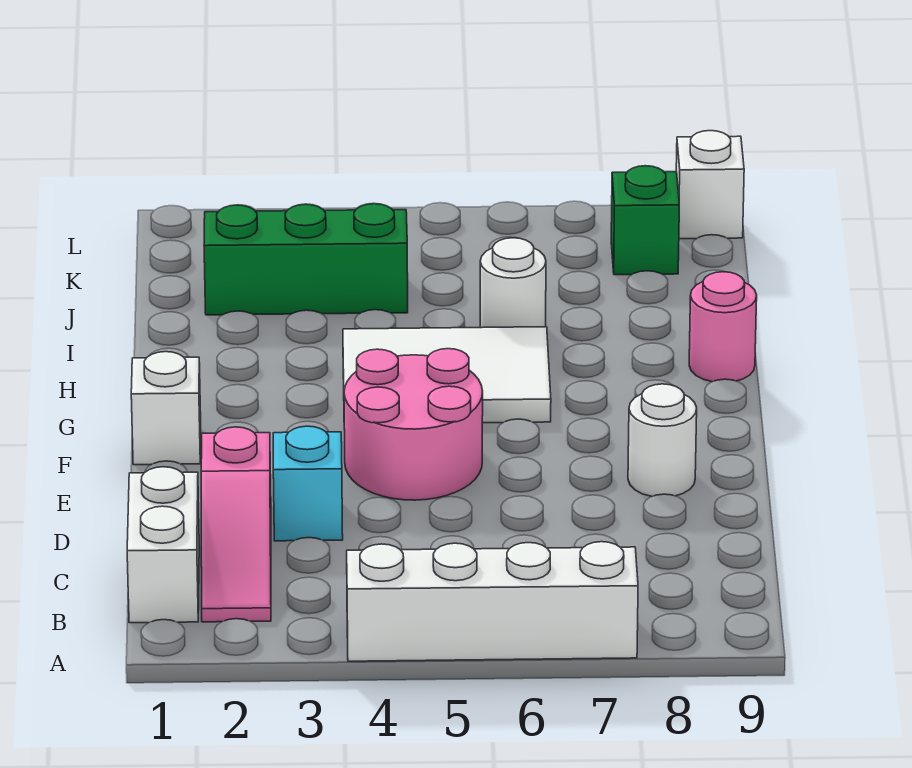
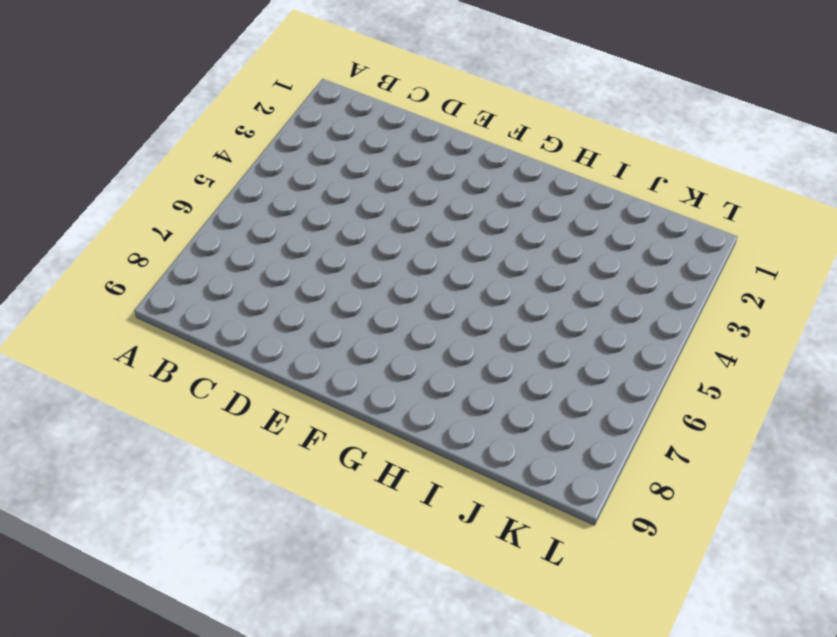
none -> white 1x4 brick [347,542,638,661]
none -> white 1x2 brick [127,467,199,623]
none -> pink 1x3 slope [201,427,271,622]

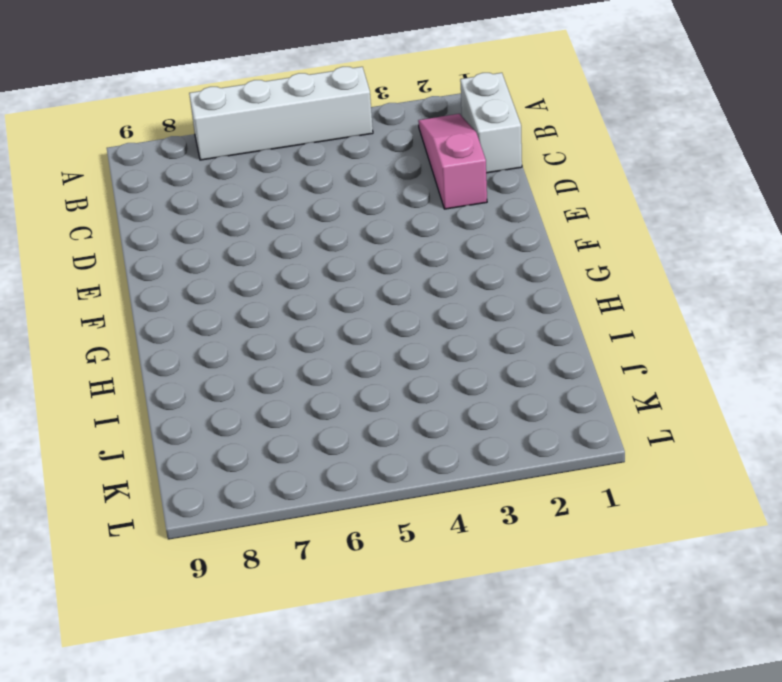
none -> cyan 1x1 brick [273,426,343,541]
none -> pink 2x2 round brick [344,349,483,500]
none -> white 1x1 round brick [628,384,697,496]

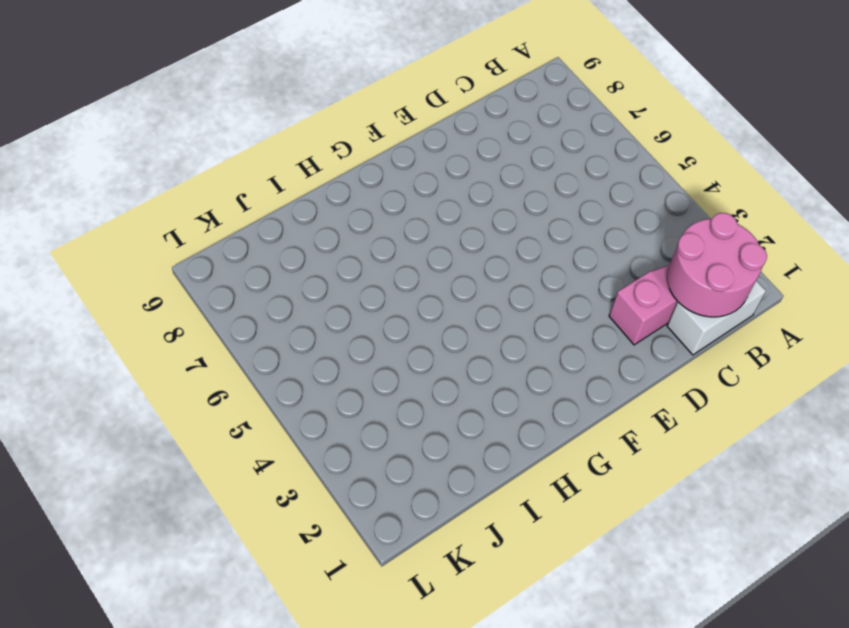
pink 2x2 round brick [667,213,767,317] -> pink 2x2 round brick moved to [344,349,483,500]
none -> white 1x4 brick [347,542,638,661]
none -> cyan 1x1 brick [273,426,343,541]
none -> white 1x1 round brick [628,384,697,496]

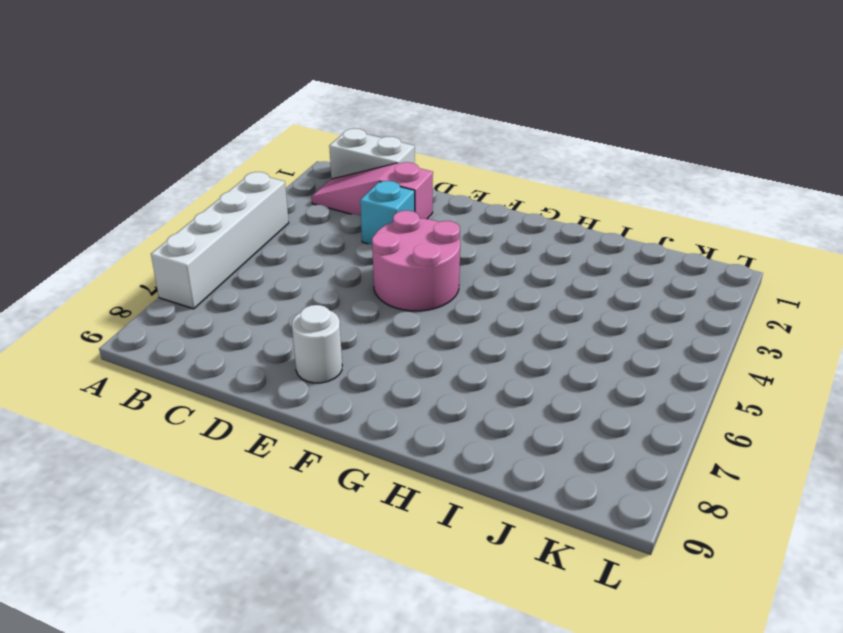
none -> white 1x1 brick [131,352,201,465]
none -> white 2x3 tile [343,327,551,423]
none -> pink 1x1 round brick [689,272,757,382]

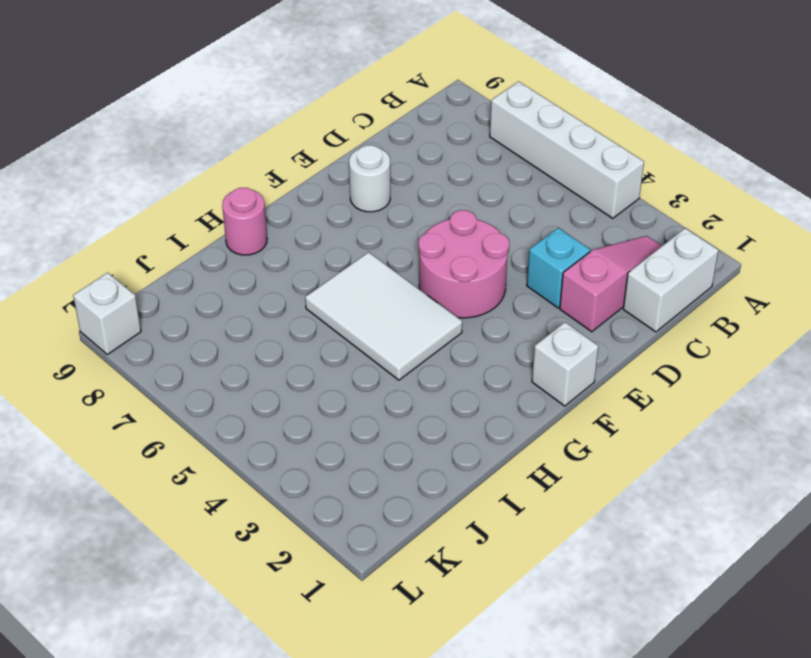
none -> white 1x1 round brick [480,238,546,328]
none -> green 1x3 brick [204,204,408,315]
none -> green 1x1 brick [611,166,679,275]

